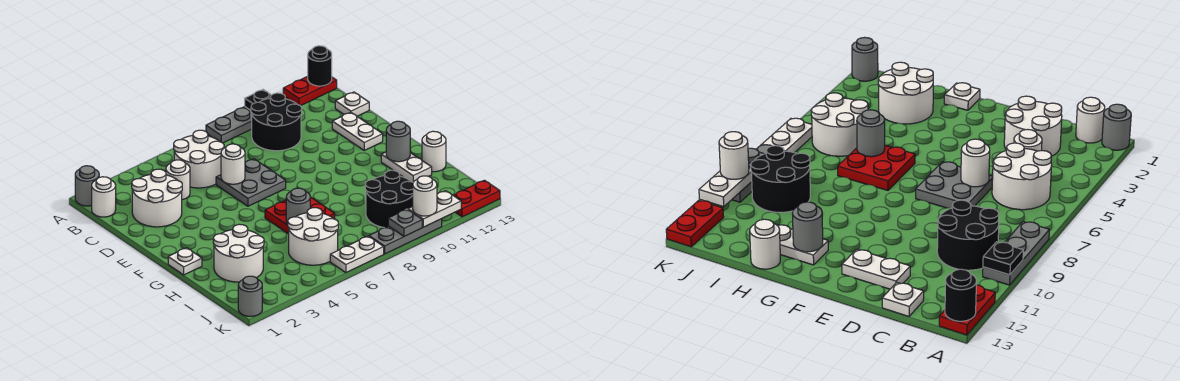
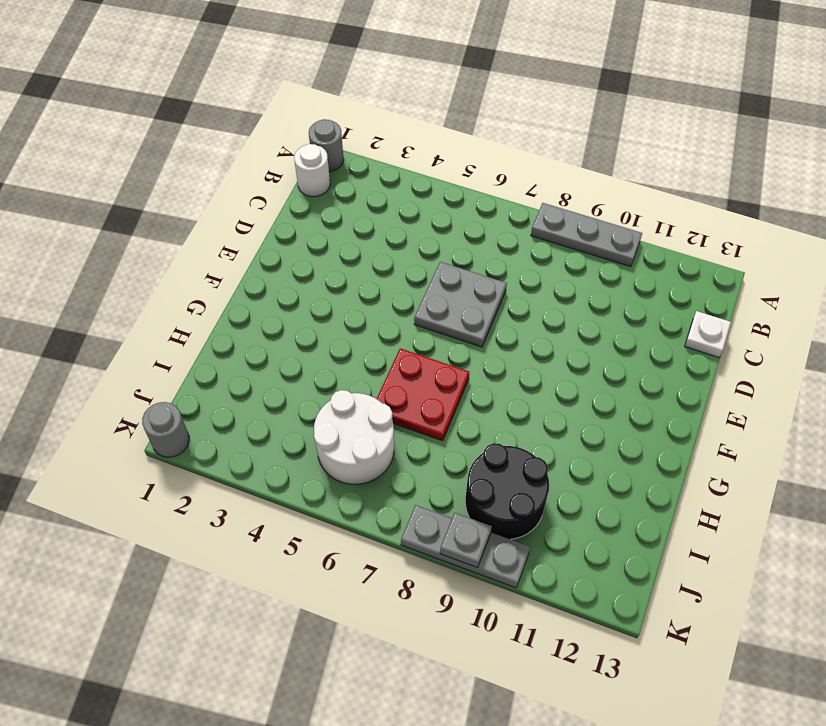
none -> red 1x2 plate [283,76,337,106]
none -> white 2x2 round brick [174,130,224,188]
none -> black 2x2 round brick [251,93,302,151]
none -> white 2x2 round brick [132,169,182,227]

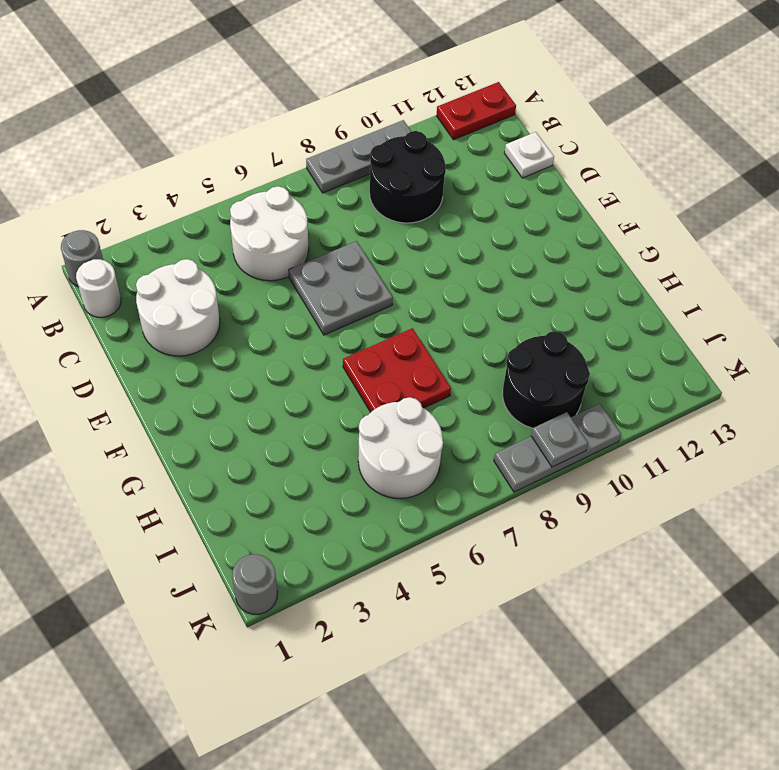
none -> white 1x1 round brick [166,160,190,200]
none -> white 1x2 plate [332,112,383,150]
none -> white 1x1 plate [168,248,202,275]
none -> white 1x2 plate [381,152,432,182]

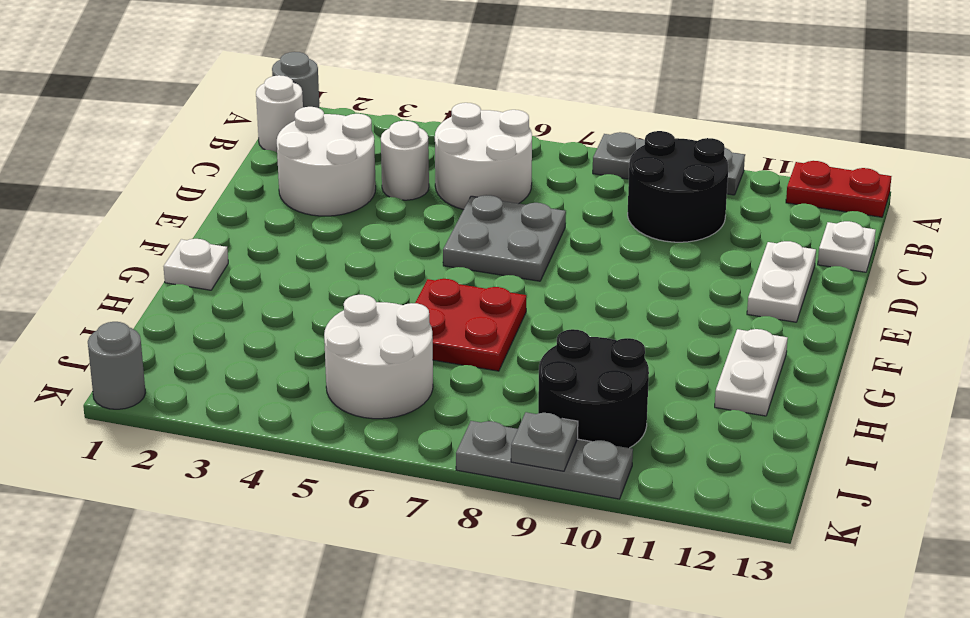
none -> white 2x2 round brick [213,224,264,282]
none -> white 1x1 round brick [422,131,446,172]
none -> white 1x2 plate [330,236,384,273]
none -> red 1x2 plate [453,180,500,217]

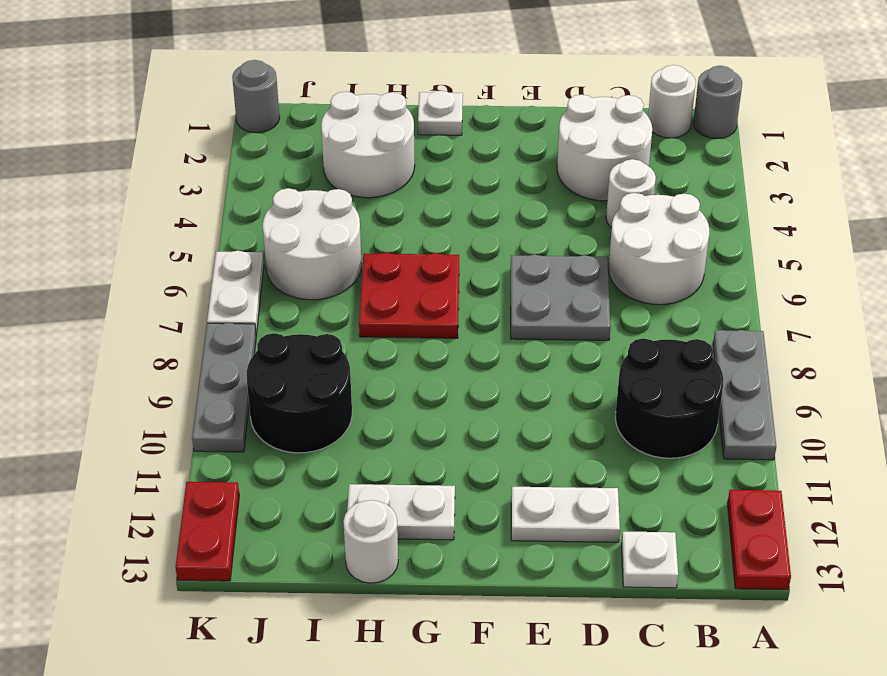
none -> black 1x1 plate [245,90,271,110]
none -> black 1x1 round brick [308,46,332,86]
none -> white 1x1 round brick [221,144,245,184]
none -> grey 1x1 round brick [386,121,410,162]

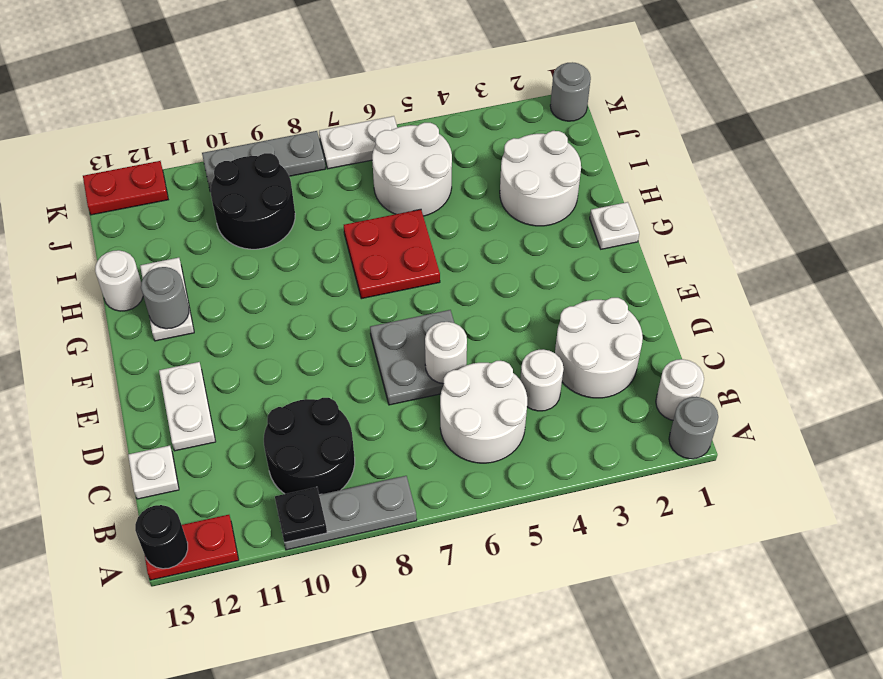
none -> grey 1x1 round brick [286,188,310,224]
none -> grey 1x1 plate [388,209,422,236]
none -> white 1x2 plate [408,191,461,227]
none -> white 1x1 round brick [413,176,437,216]

